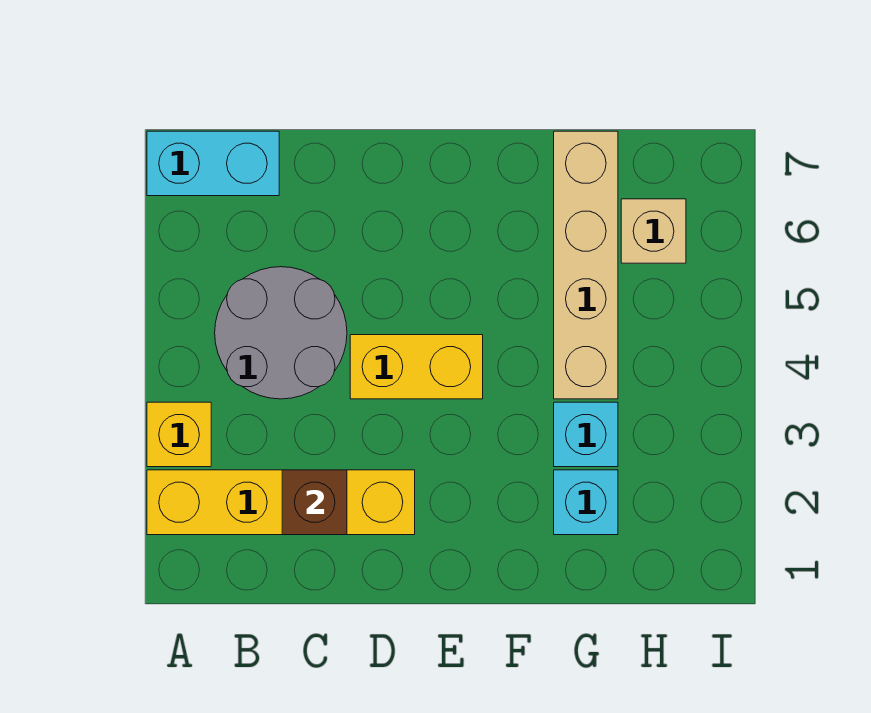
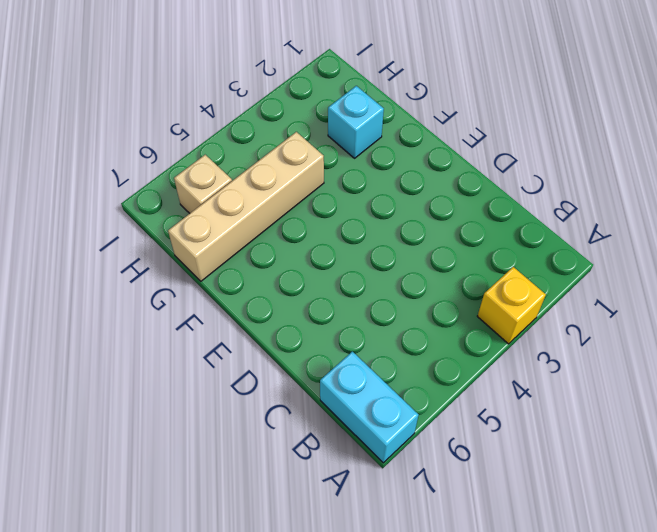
none -> yellow 1x4 brick [147,470,415,535]
none -> grey 2x2 round brick [215,267,347,399]

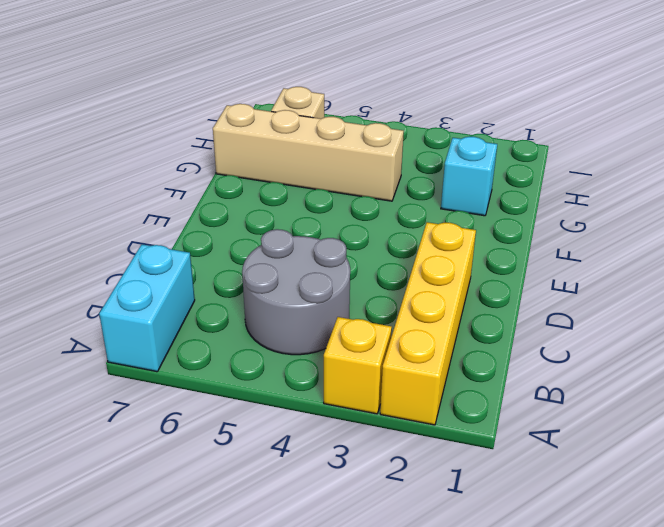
none -> yellow 1x2 brick [350,335,483,399]
none -> cyan 1x1 brick [554,402,618,467]

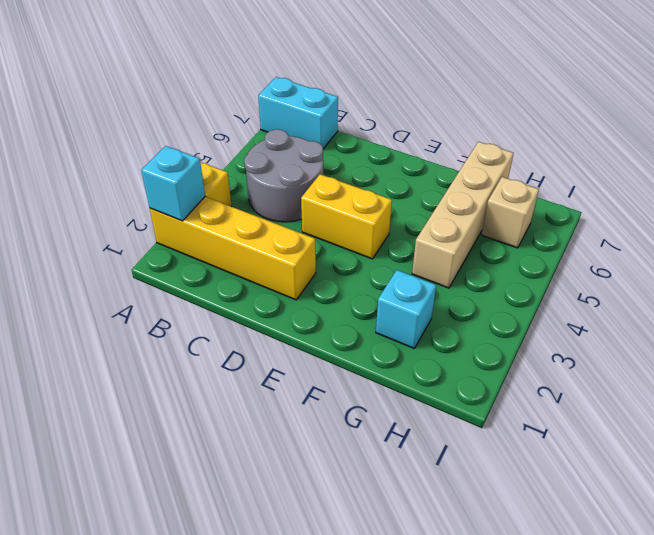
cyan 1x1 brick [141,146,205,221] -> cyan 1x1 brick moved to [554,402,618,467]
none -> brown 1x1 brick [282,470,347,535]

